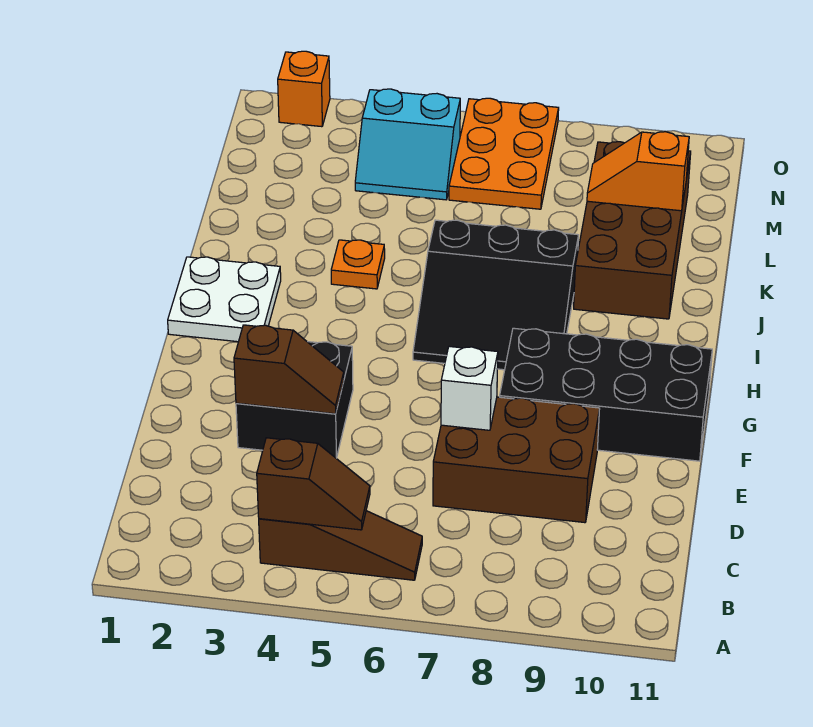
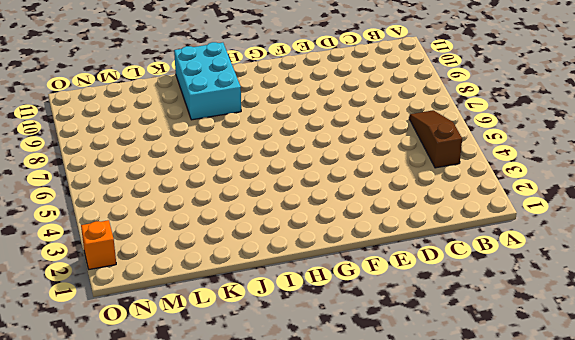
cyan 2x3 brick [174,42,241,120] -> brown 2x4 brick [574,142,691,319]
none -> brown 2x3 brick [433,397,600,523]
none -> black 2x2 brick [236,342,353,458]
none -> black 2x4 brick [500,328,712,461]

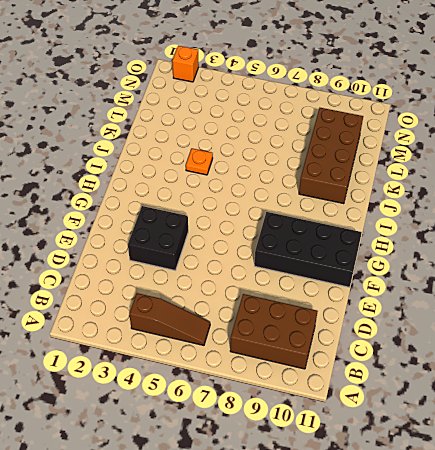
brown 2x3 brick [230,294,318,369] -> brown 2x3 brick moved to [433,397,600,523]
none -> white 2x2 plate [168,257,281,342]
none -> black 3x3 slope [413,220,579,370]
none -> cyan 2x2 slope [355,89,460,200]

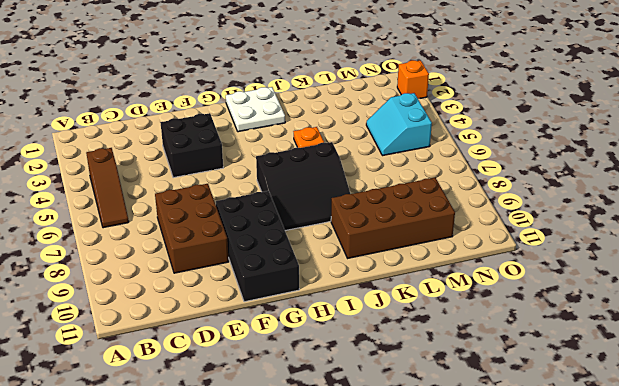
black 3x3 slope [256,142,350,231] -> black 3x3 slope turned to [413,220,579,370]
none -> orange 2x3 plate [449,98,559,209]
none -> brown 1x2 slope [257,438,370,530]
none -> brown 1x2 slope [234,325,344,414]

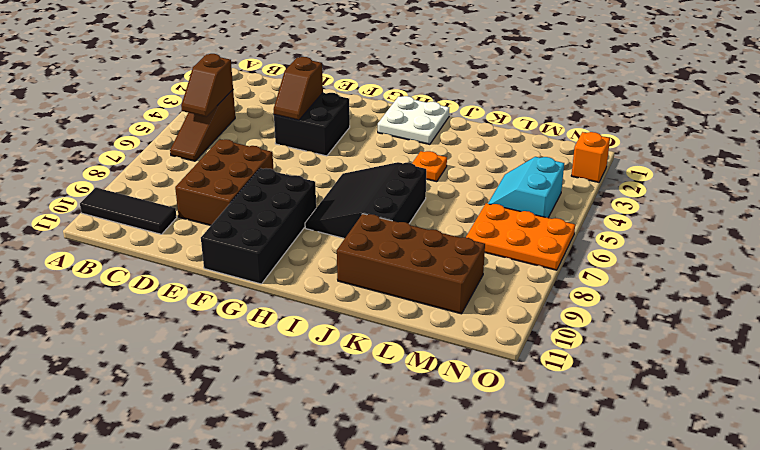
black 1x3 tile [80,188,177,234] -> none
none -> white 1x1 brick [441,347,498,430]
none -> orange 1x2 slope [587,132,689,211]

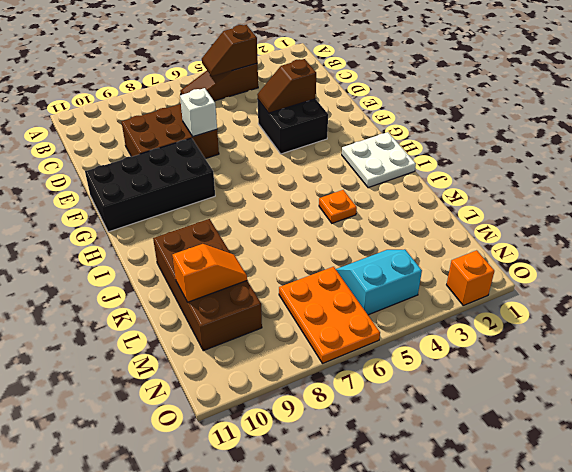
none -> black 3x3 slope [413,220,579,370]

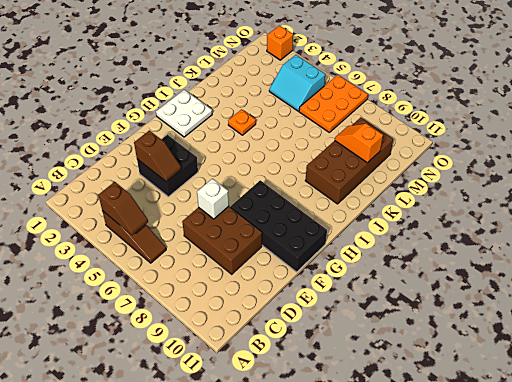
none -> black 3x3 slope [413,220,579,370]

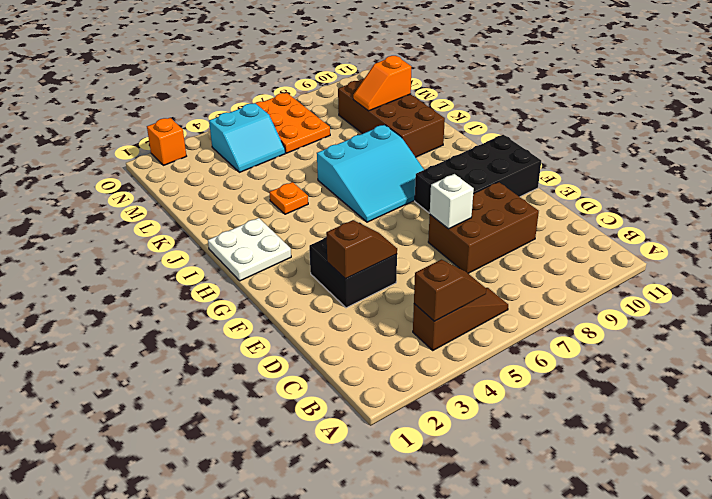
cyan 3x3 slope [317,125,424,222] -> black 3x3 slope [413,220,579,370]

